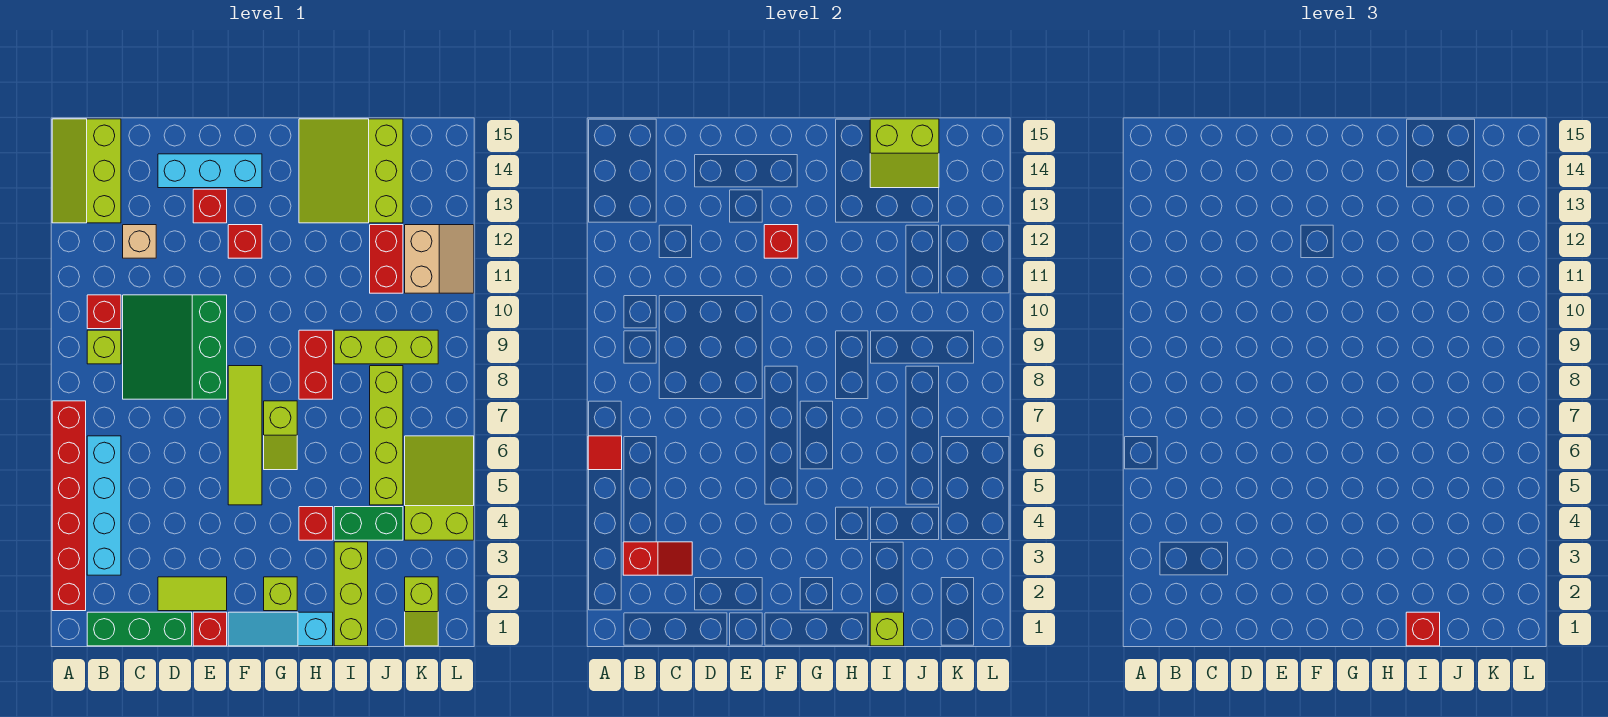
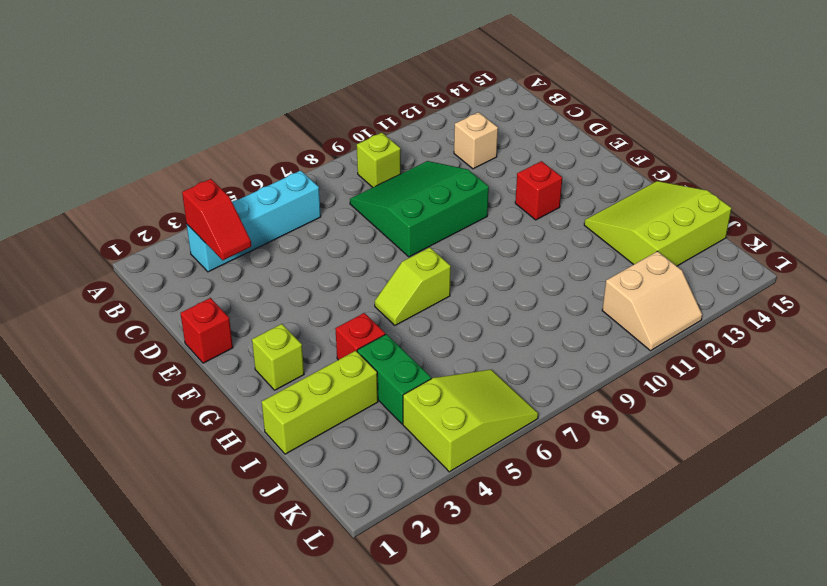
none -> red 1x6 brick [52,401,86,611]
none -> lime 2x3 slope [52,119,121,223]
none -> green 1x3 brick [87,612,192,646]
none -> red 1x1 brick [87,295,121,329]

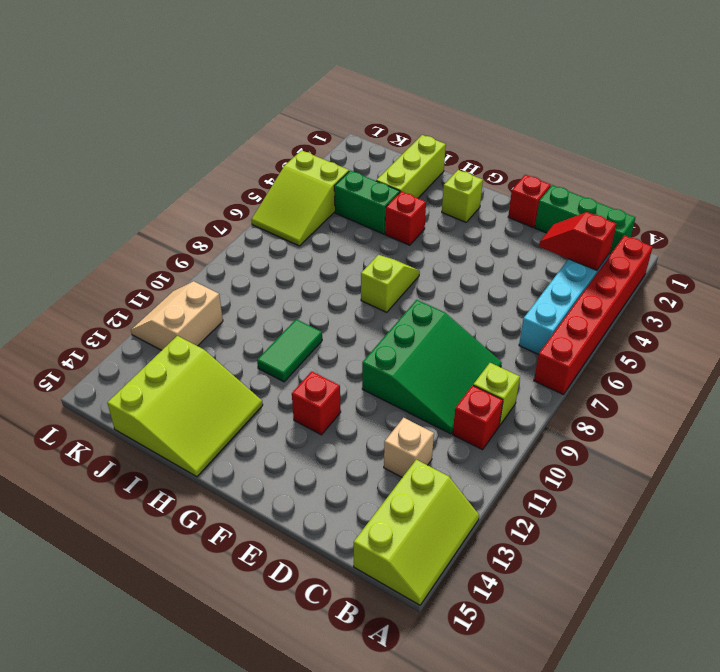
green 1x2 tile [257,319,322,382] -> none
none -> lime 1x2 tile [158,577,227,611]
none -> cyan 1x3 brick [158,154,262,188]
none -> red 1x1 brick [193,189,227,223]
none -> cyan 1x3 slope [228,612,333,646]

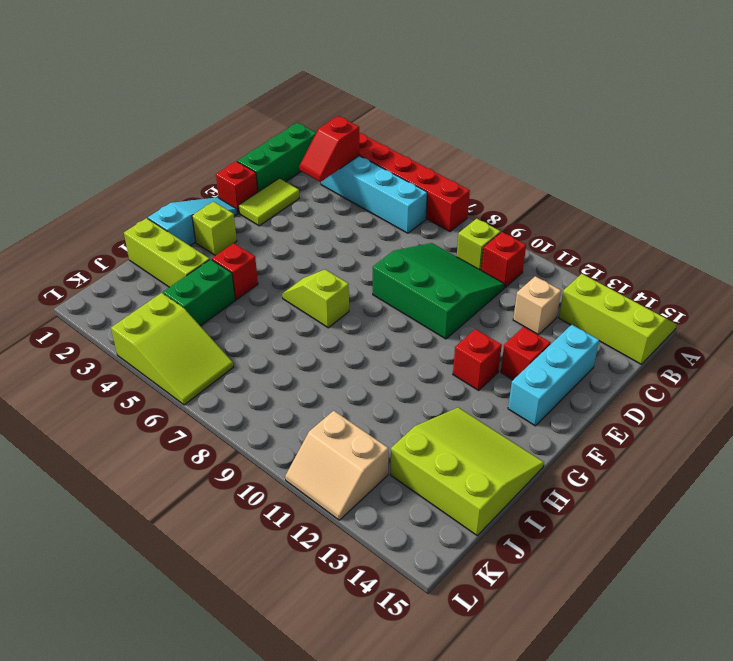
none -> lime 1x4 tile [228,366,262,505]
none -> red 1x2 brick [299,330,333,399]
none -> lime 1x3 brick [334,330,438,364]
none -> lime 1x4 brick [370,366,403,505]

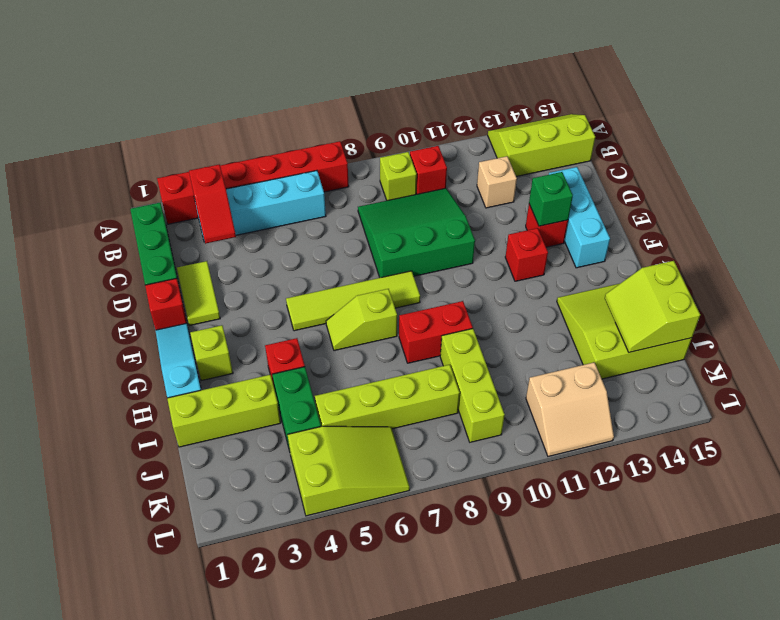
green 1x1 brick [529,172,573,226] -> none
none -> red 1x2 brick [370,225,403,293]
none -> lime 1x2 slope [405,577,438,646]
none -> red 1x1 tile [588,436,622,470]
none -> red 1x1 brick [764,225,798,258]

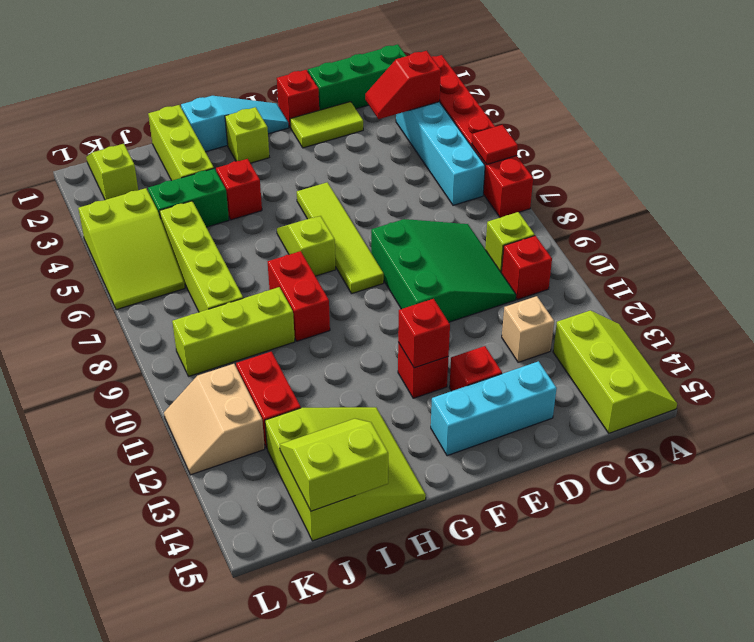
none -> lime 1x1 brick [870,612,904,646]
none -> red 1x1 brick [1406,612,1440,646]

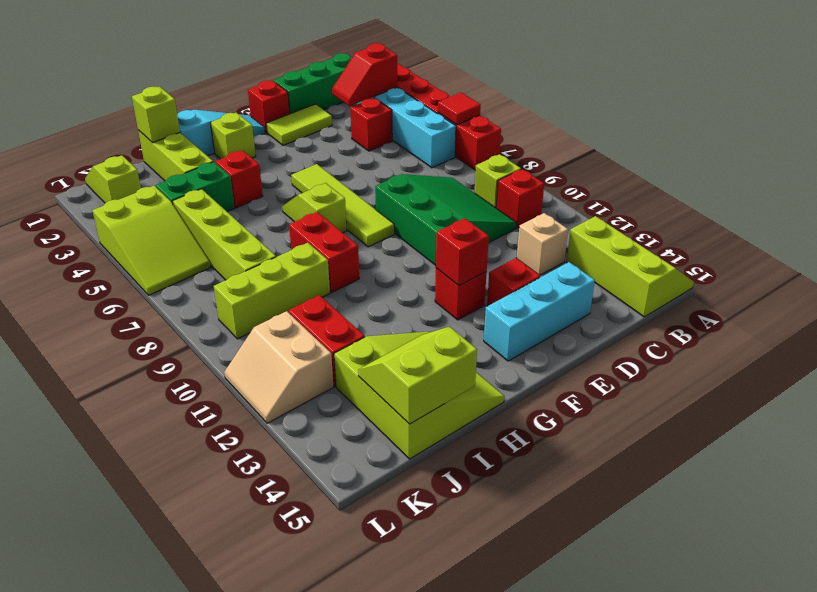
red 1x1 brick [350,98,392,151] -> red 1x1 brick moved to [1406,612,1440,646]

